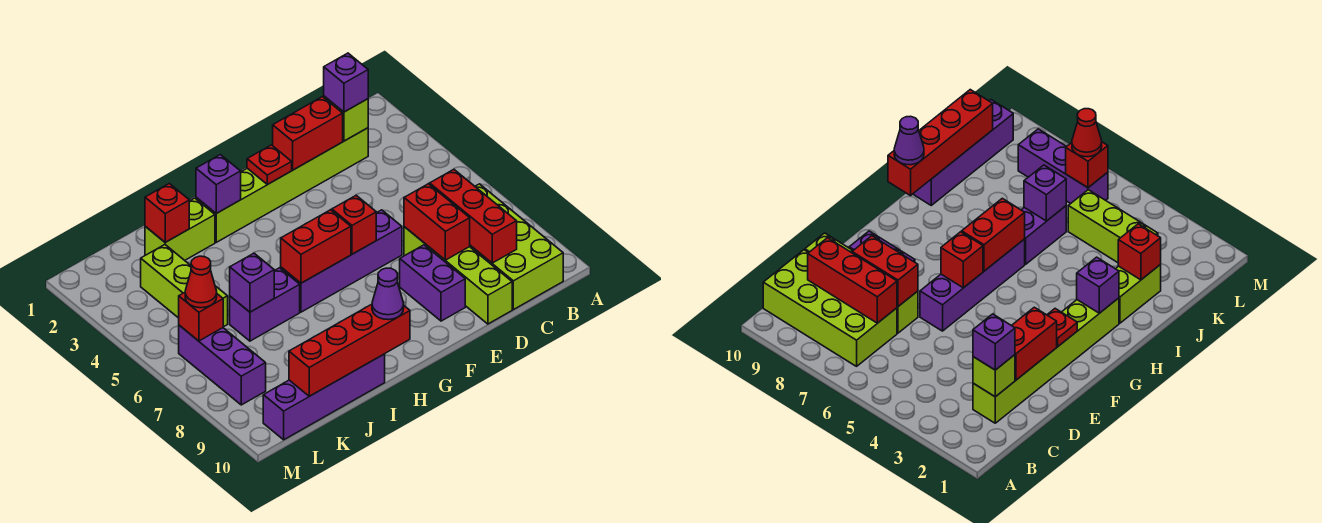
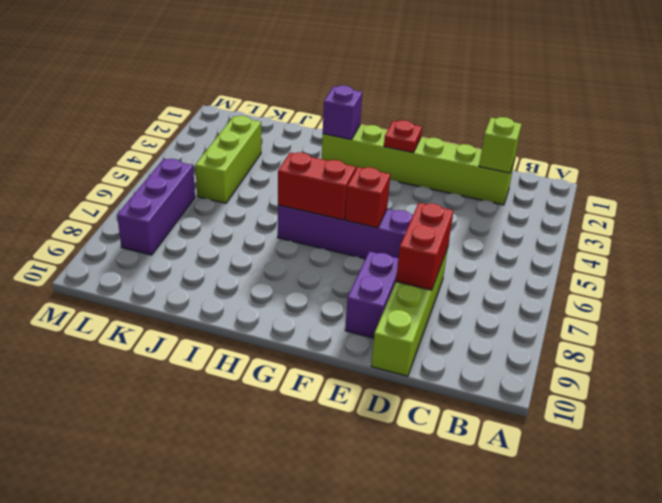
none -> lime 2x4 brick [470,184,563,310]
none -> lime 1x2 brick [145,198,215,260]
none -> purple 1x2 brick [230,268,300,341]

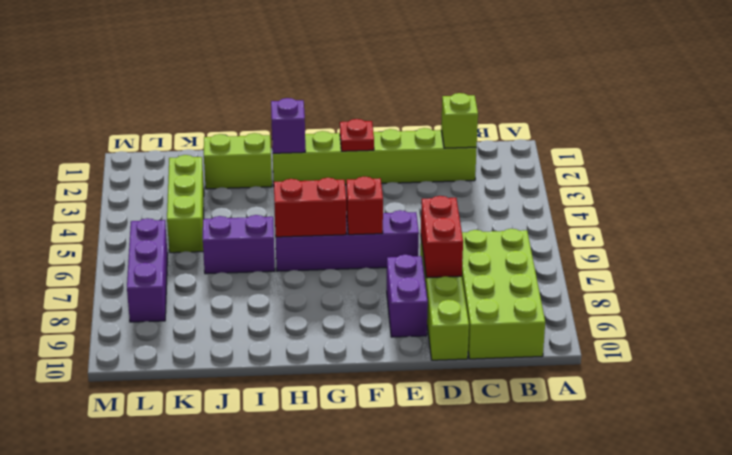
none -> purple 1x4 brick [263,354,385,440]
none -> red 1x3 brick [430,170,517,263]
none -> red 1x2 brick [273,97,343,170]

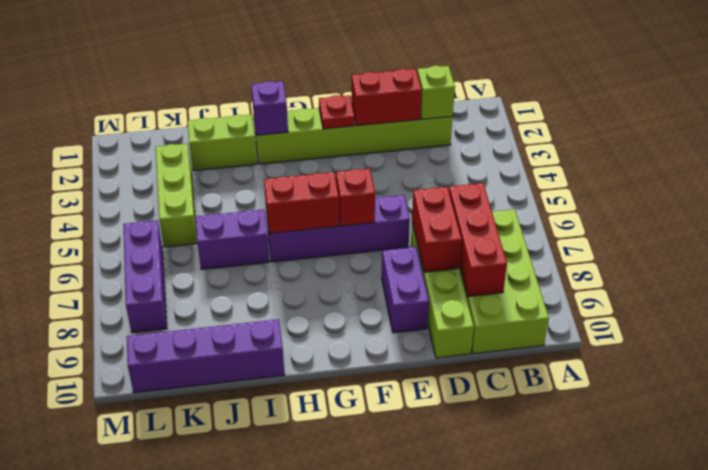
none -> red 1x4 brick [289,304,410,396]
none -> red 1x1 brick [145,184,189,242]
none -> purple 1x1 brick [230,253,274,312]

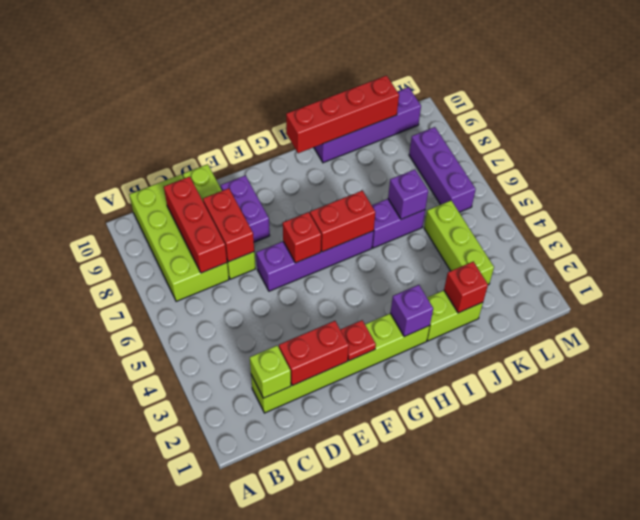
none -> red 1x1 brick [179,293,223,341]
none -> purple 1x1 brick [324,53,368,112]
none -> purple 1x1 cone [372,268,404,320]

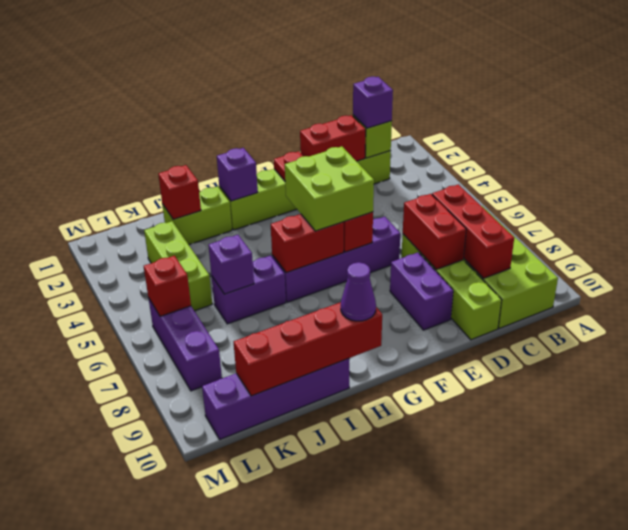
lime 2x2 brick [285,146,374,231] -> none
none -> red 1x1 cone [185,256,217,308]

